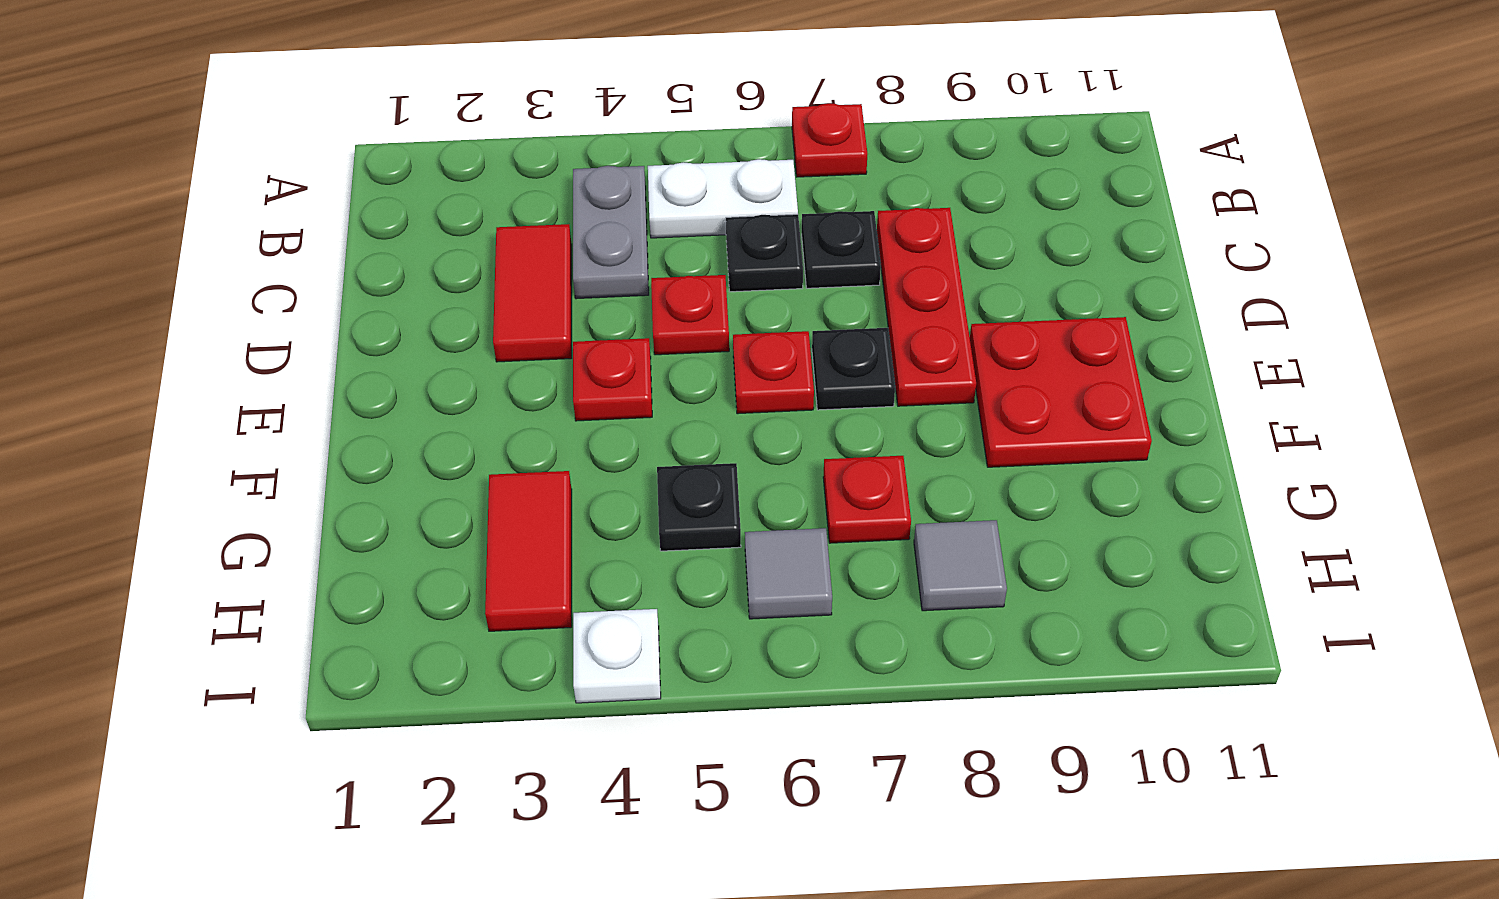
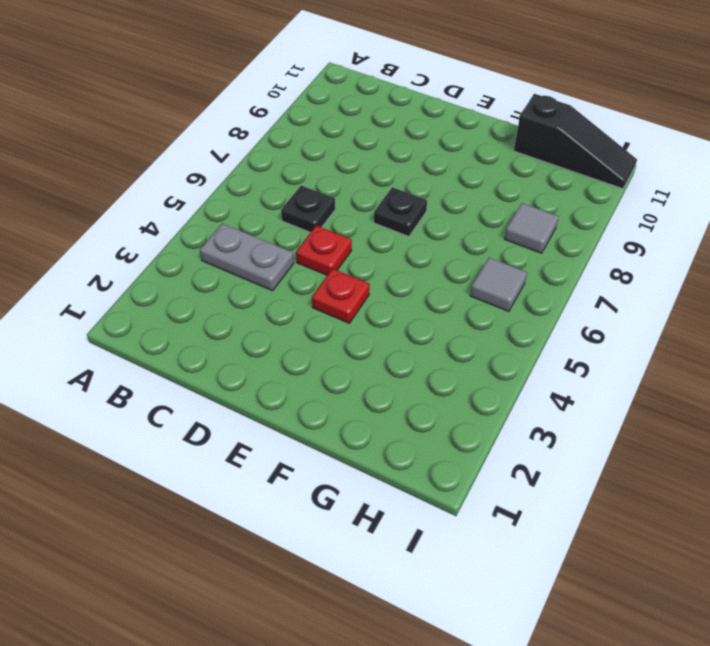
black 1x3 slope [514,94,637,189] -> none
none -> red 1x1 plate [792,103,867,177]
none -> white 1x2 plate [648,159,798,238]
none -> red 1x2 tile [493,224,572,362]

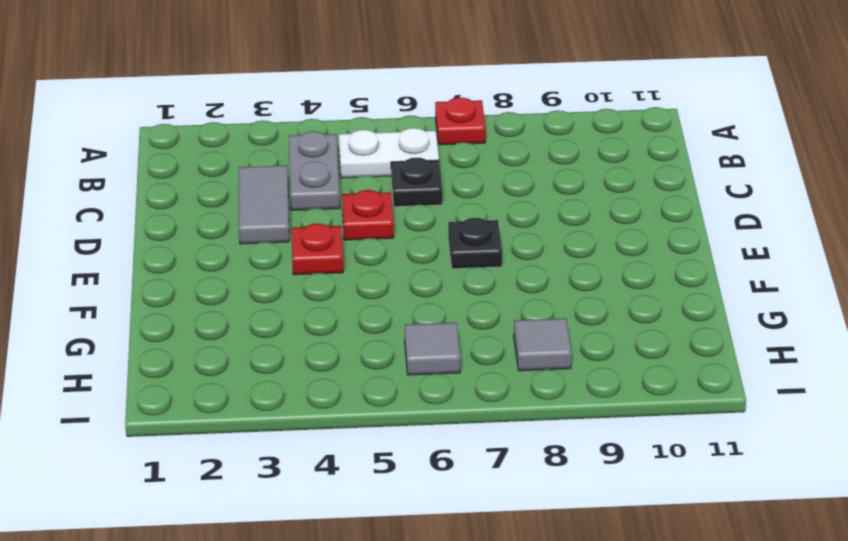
grey 1x2 tile [239,165,289,244] -> red 1x2 tile [493,224,572,362]
none -> black 1x1 plate [802,211,881,288]
none -> red 1x3 plate [877,208,976,406]
none -> red 1x1 plate [733,331,814,414]

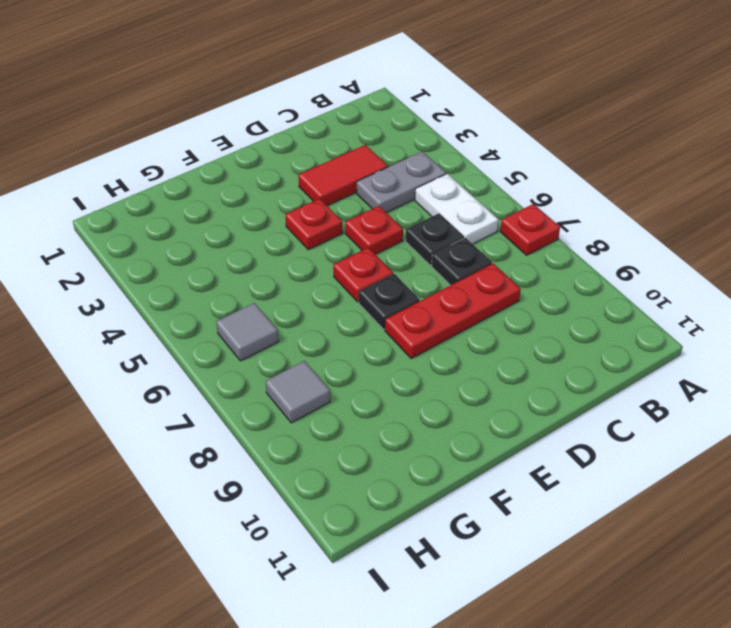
none -> red 2x2 plate [970,317,1152,467]
none -> red 1x2 tile [485,471,572,631]
none -> black 1x1 plate [657,463,741,551]

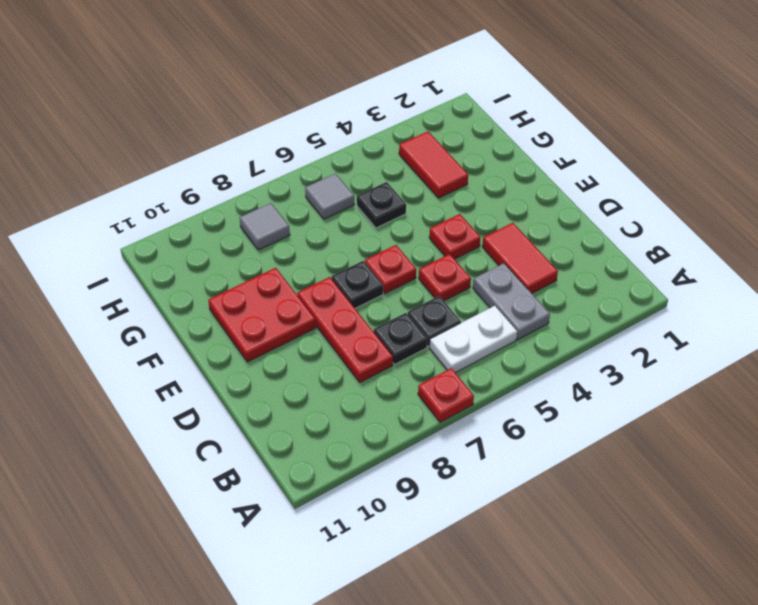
none -> red 1x1 plate [823,456,911,543]
none -> white 1x1 plate [573,609,661,703]

